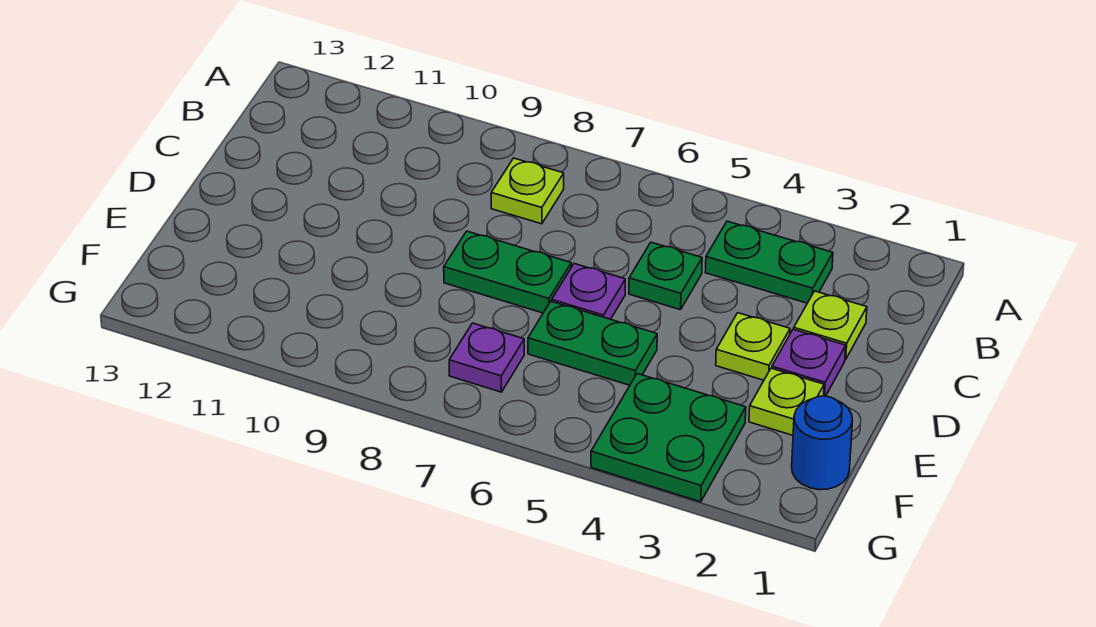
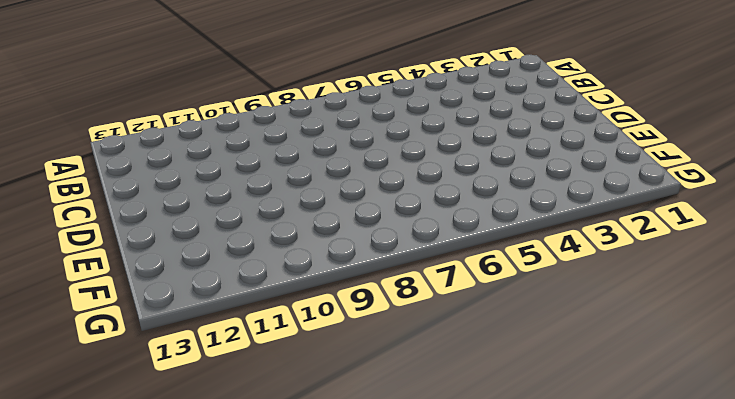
none -> green 1x2 plate [705,221,833,303]
none -> lime 1x1 plate [491,158,564,224]
none -> lime 1x1 plate [794,291,867,360]

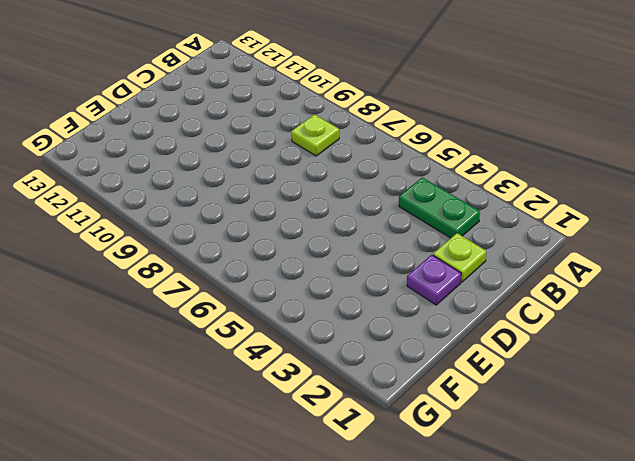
none -> green 1x1 plate [629,242,702,310]
none -> lime 1x1 plate [716,313,790,380]
none -> purple 1x1 plate [552,264,625,319]

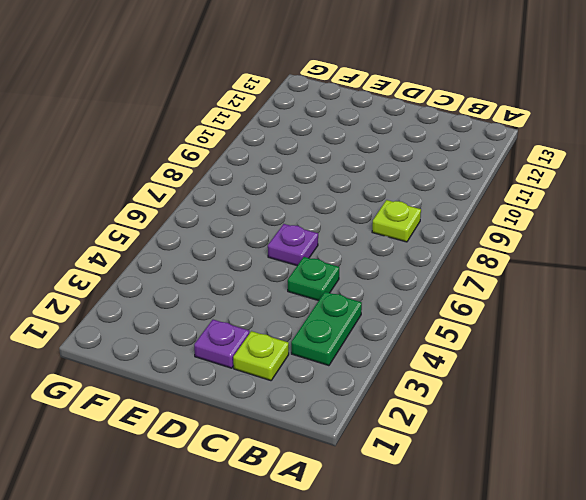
none -> lime 1x1 plate [716,313,790,380]
none -> green 1x2 plate [444,231,571,313]
none -> lime 1x1 plate [749,368,824,435]

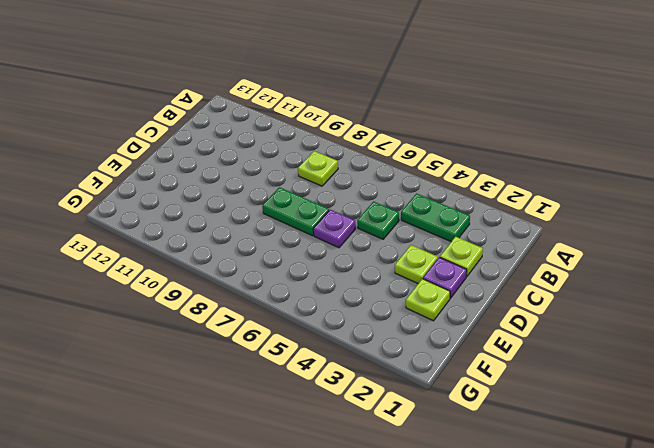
none -> green 1x2 plate [528,301,657,385]
none -> blue 1x1 round brick [792,396,853,490]
none -> green 2x2 plate [591,374,746,502]

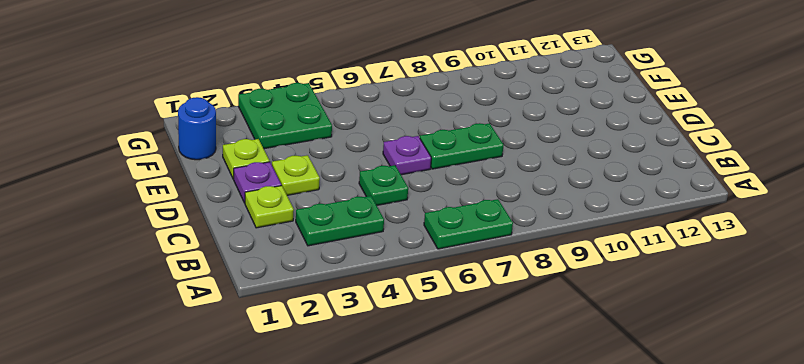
green 1x2 plate [424,199,513,249] -> green 1x2 plate moved to [528,301,657,385]
none -> lime 1x1 plate [491,158,564,224]
none -> purple 1x1 plate [449,323,524,392]

